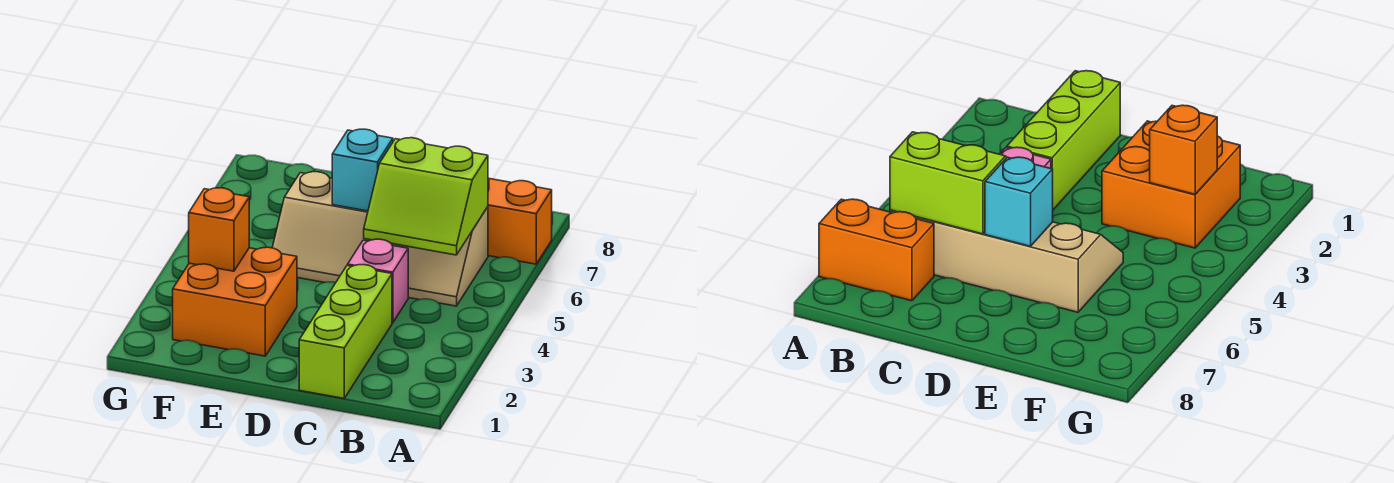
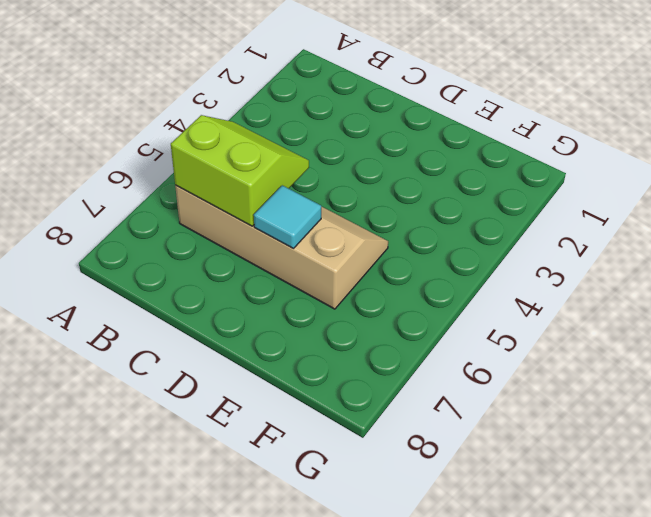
cyan 1x1 tile [254,185,321,248] -> cyan 1x1 brick [332,129,393,211]
none -> orange 1x2 brick [488,178,552,264]
none -> lime 1x3 brick [299,265,392,398]

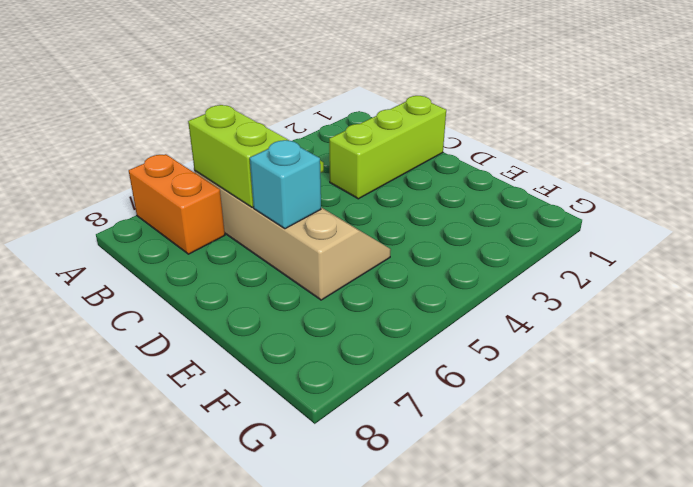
none -> pink 1x1 brick [348,239,408,323]
none -> orange 2x2 brick [173,247,297,356]

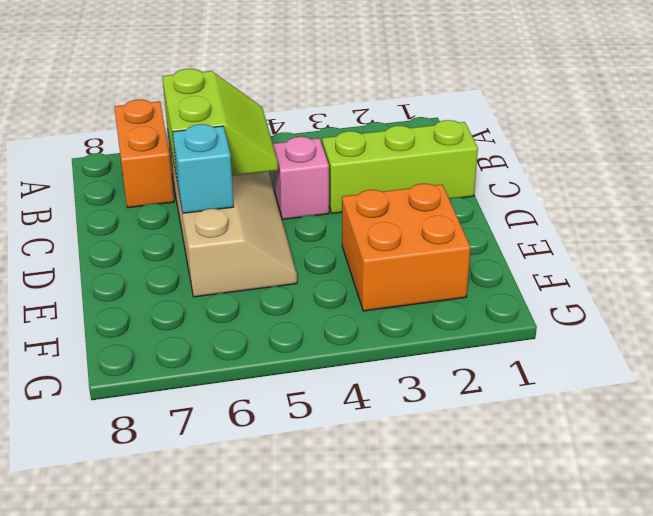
none -> orange 1x1 brick [189,188,249,271]

